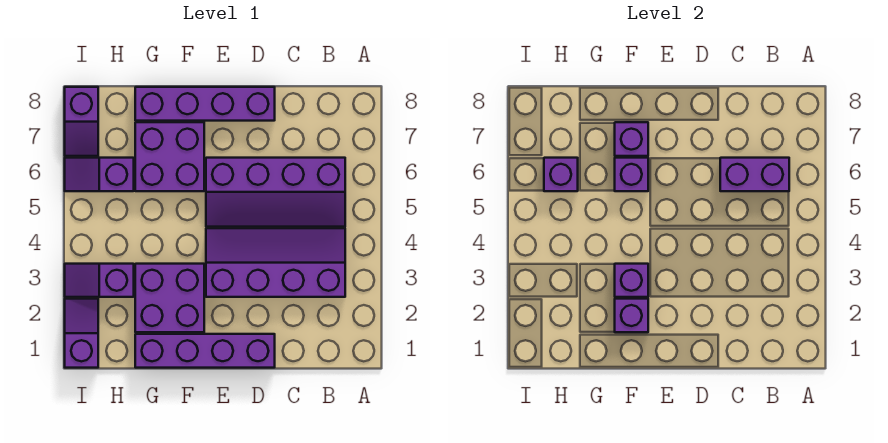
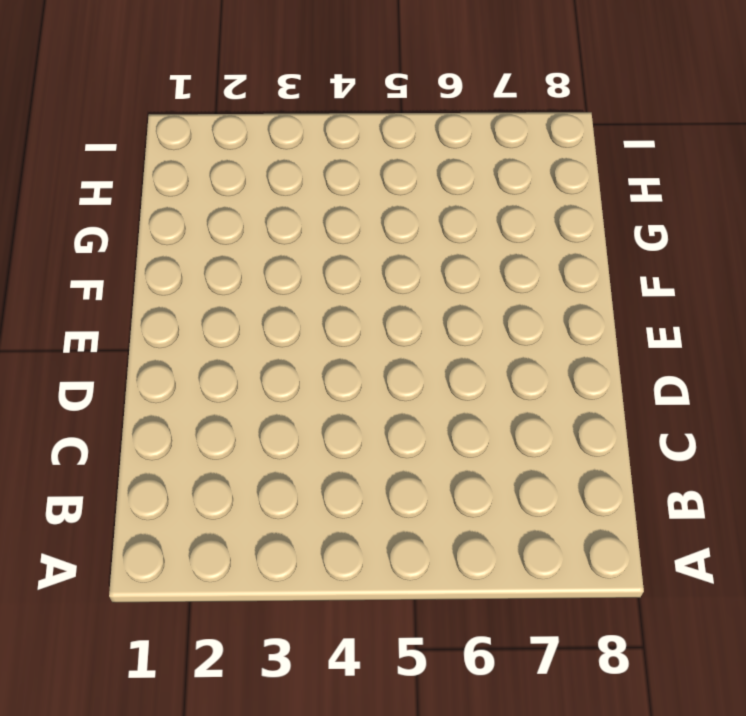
none -> purple 2x4 slope [206,228,345,297]
none -> purple 2x4 slope [206,158,345,227]
none -> purple 1x4 brick [135,334,275,368]

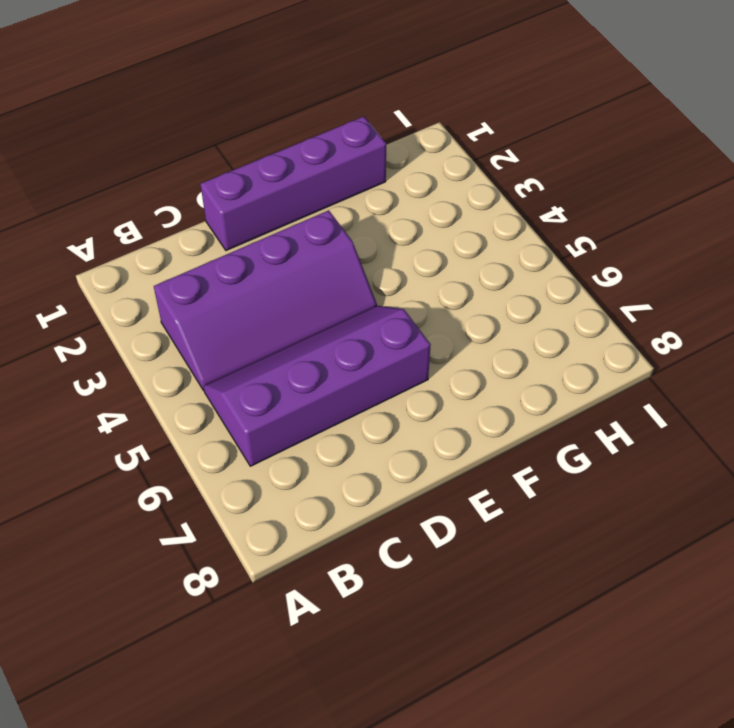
none -> purple 1x4 brick [135,87,275,121]
none -> purple 2x2 brick [135,264,204,332]
none -> purple 2x2 brick [135,122,204,191]

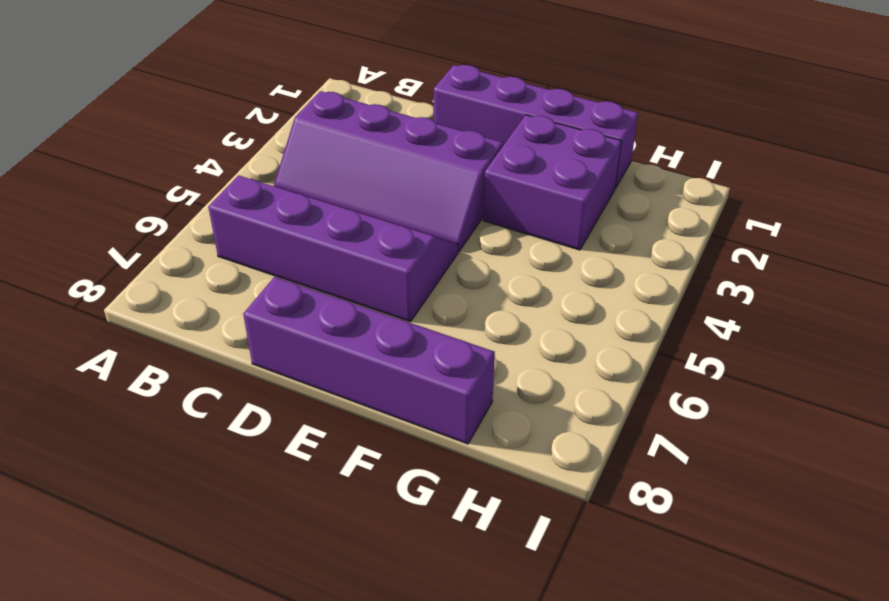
none -> purple 2x2 brick [135,122,204,191]
none -> purple 1x2 slope [65,264,134,297]
none -> purple 1x2 slope [65,158,134,191]

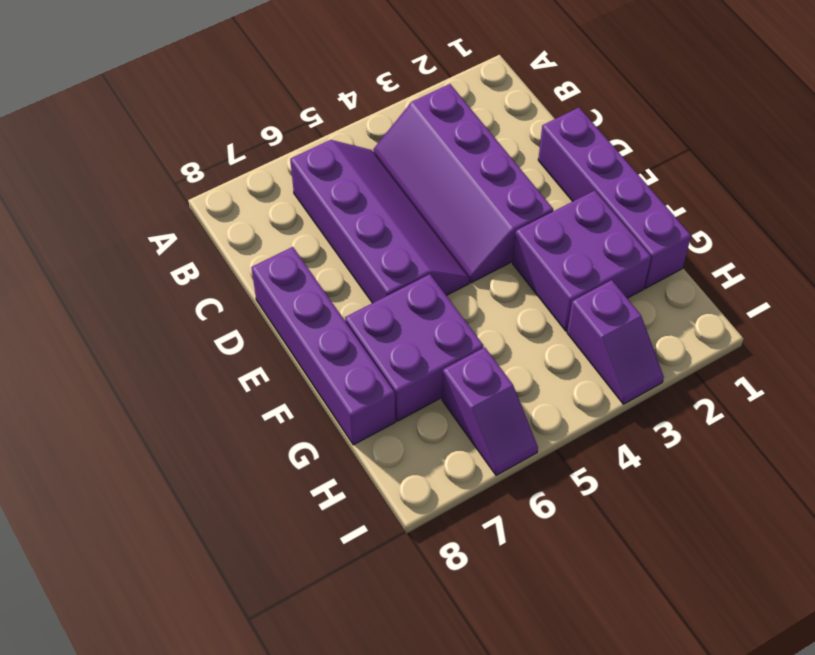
none -> purple 1x2 slope [65,299,98,368]
none -> purple 1x2 slope [65,87,98,156]
none -> purple 1x2 brick [720,158,789,191]

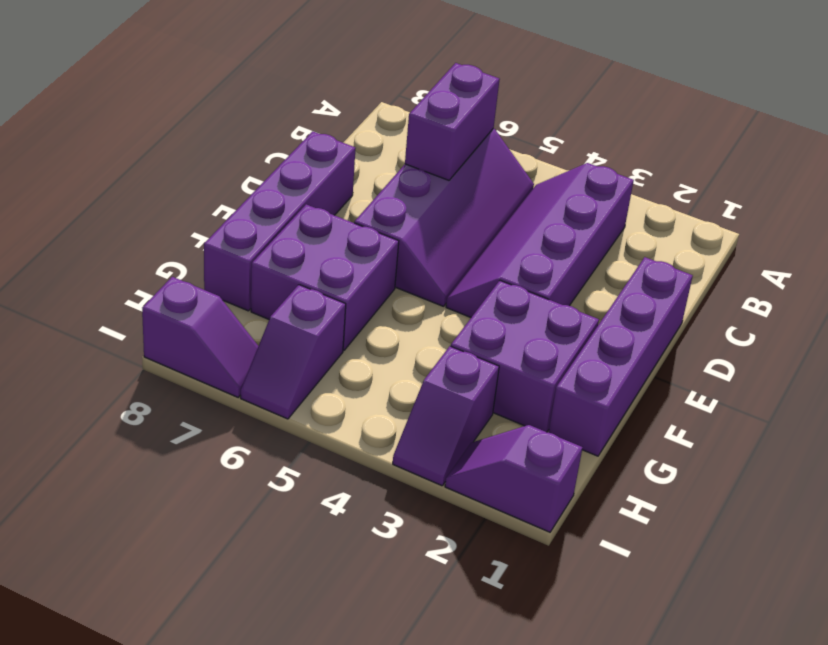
none -> purple 1x1 brick [615,299,648,332]
none -> purple 1x1 brick [615,264,648,297]
none -> purple 1x1 brick [615,158,648,191]

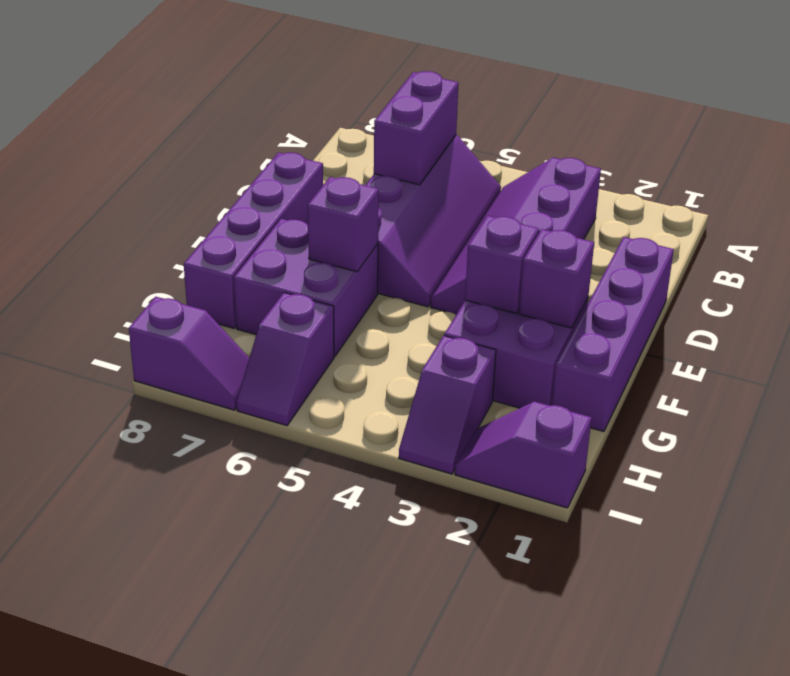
none -> purple 1x1 brick [615,122,648,156]
none -> purple 1x1 brick [544,158,578,191]

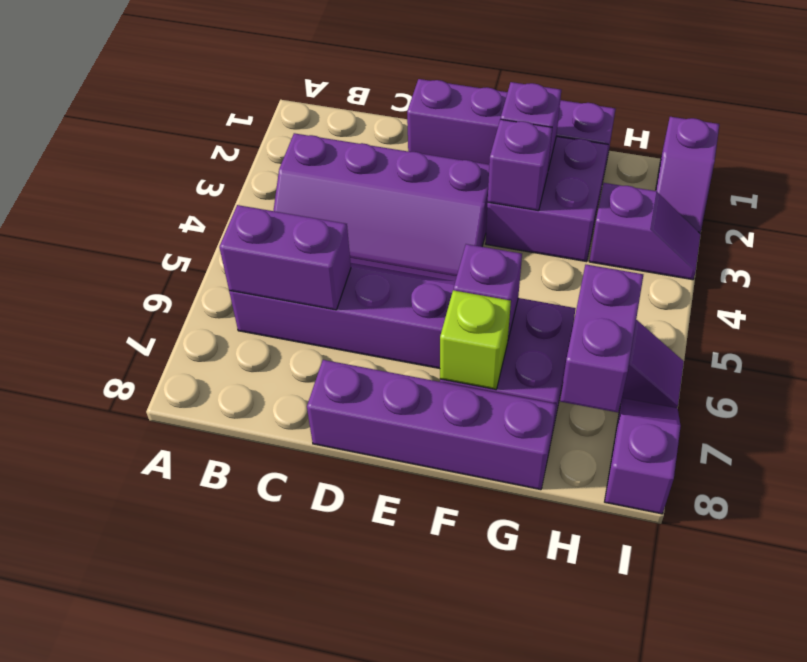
lime 1x1 brick [440,290,511,389] -> purple 1x1 brick [615,122,648,156]
purple 1x2 brick [560,265,643,412] -> purple 1x1 brick [544,158,578,191]

